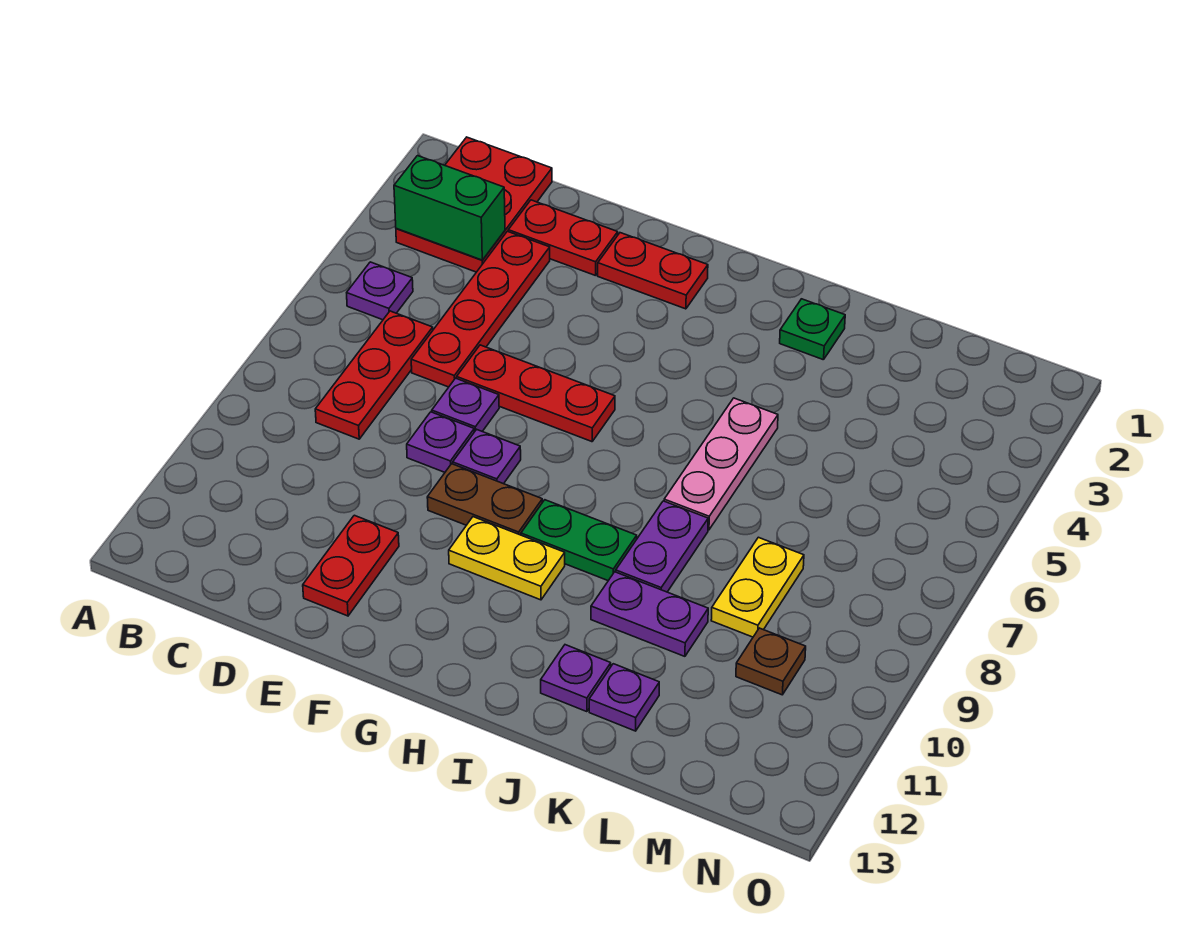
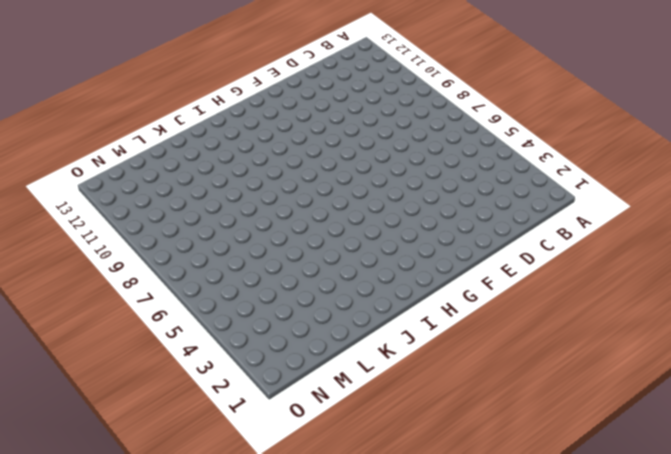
none -> red 2x3 plate [396,137,552,272]
none -> purple 1x1 plate [347,262,413,320]
none -> red 1x3 plate [315,311,433,439]

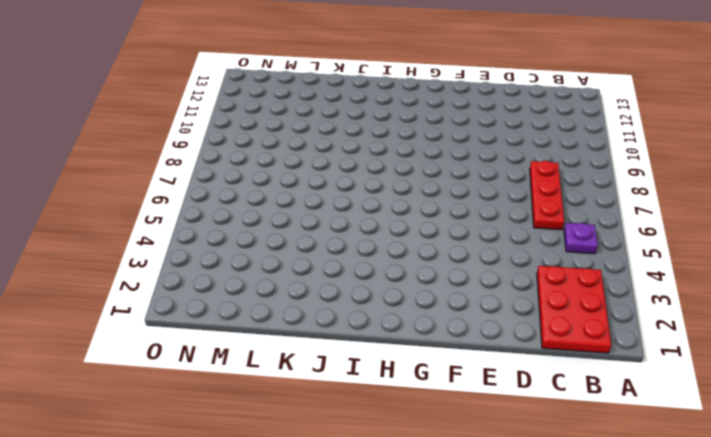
none -> red 1x2 plate [508,200,618,276]
none -> red 1x4 plate [411,231,550,387]
none -> red 1x3 plate [457,345,615,442]

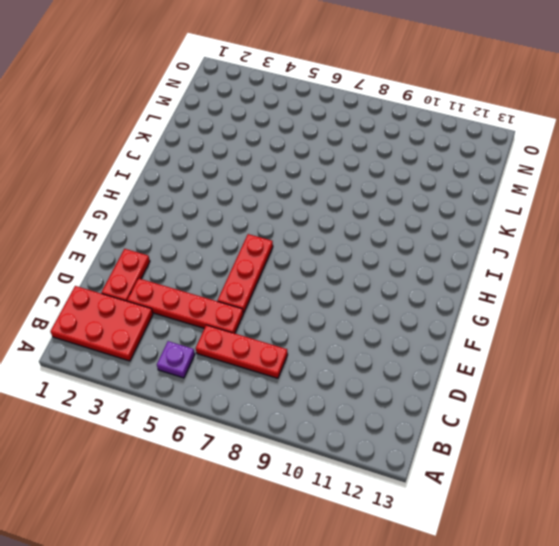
none -> purple 1x1 plate [432,378,499,432]
none -> purple 1x1 plate [407,412,474,472]
none -> red 1x2 plate [303,515,399,616]

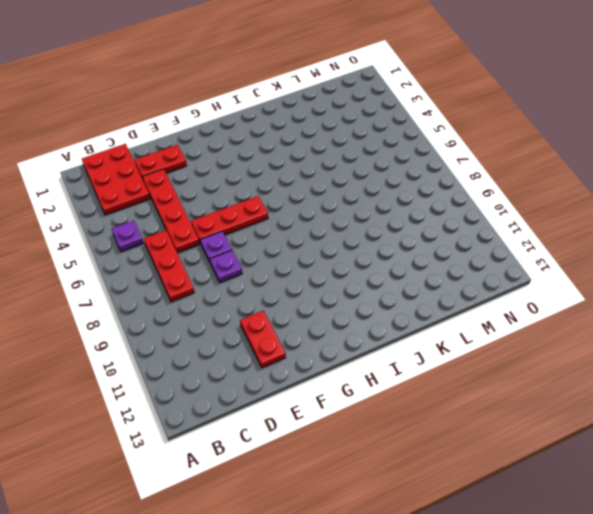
none -> red 1x2 plate [598,233,708,309]
none -> purple 1x1 plate [453,429,521,484]
none -> brown 1x2 plate [427,464,542,535]

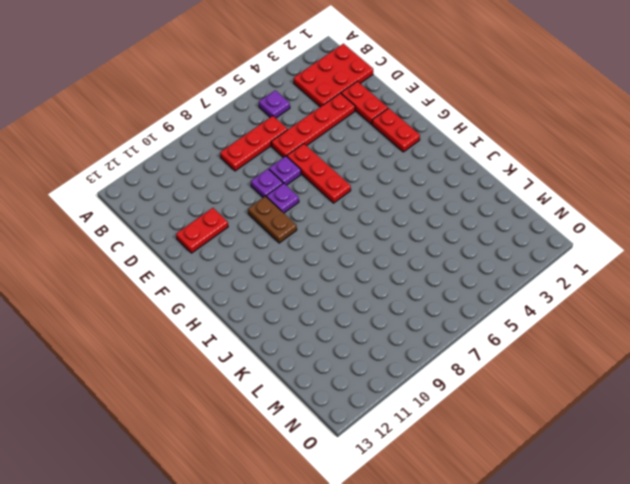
none -> yellow 1x2 plate [449,517,565,600]
none -> green 1x2 plate [521,500,637,581]
none -> green 1x1 plate [780,299,845,360]

